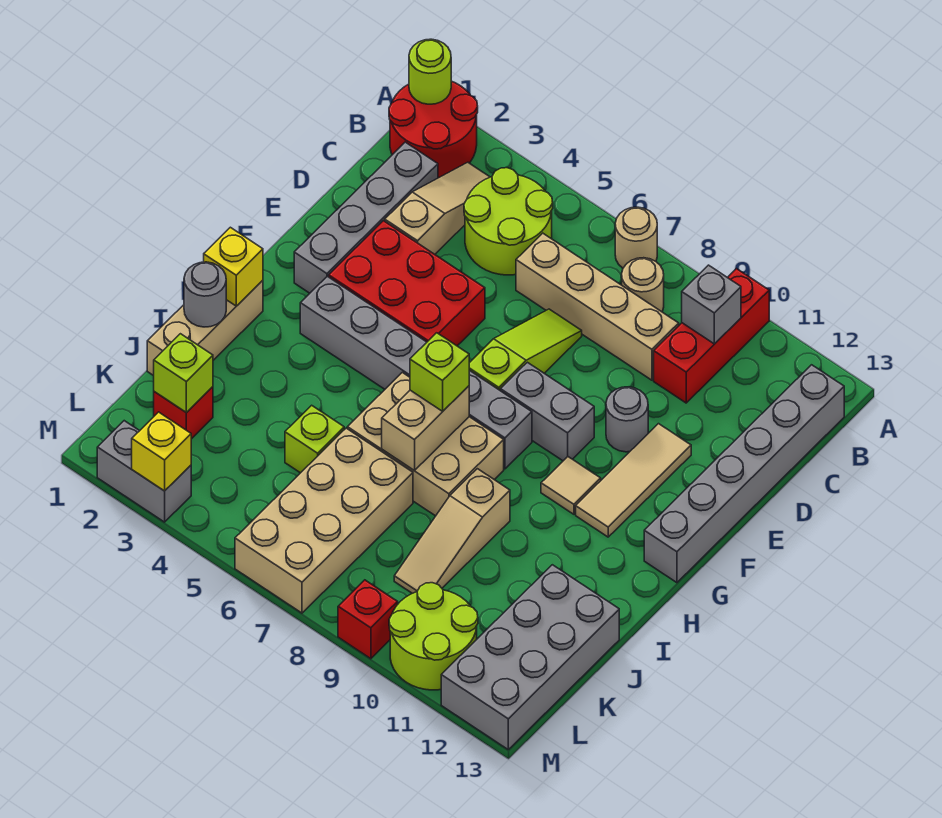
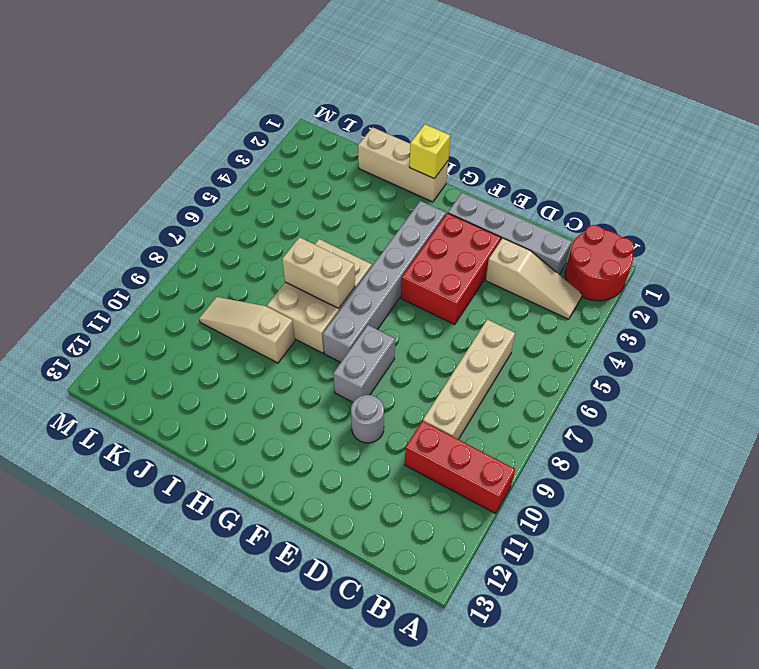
none -> tan 1x1 round brick [615,207,657,268]
none -> lime 2x2 round brick [464,168,553,275]
none -> tan 1x1 round brick [622,258,664,312]
none -> grey 1x6 brick [644,365,844,583]

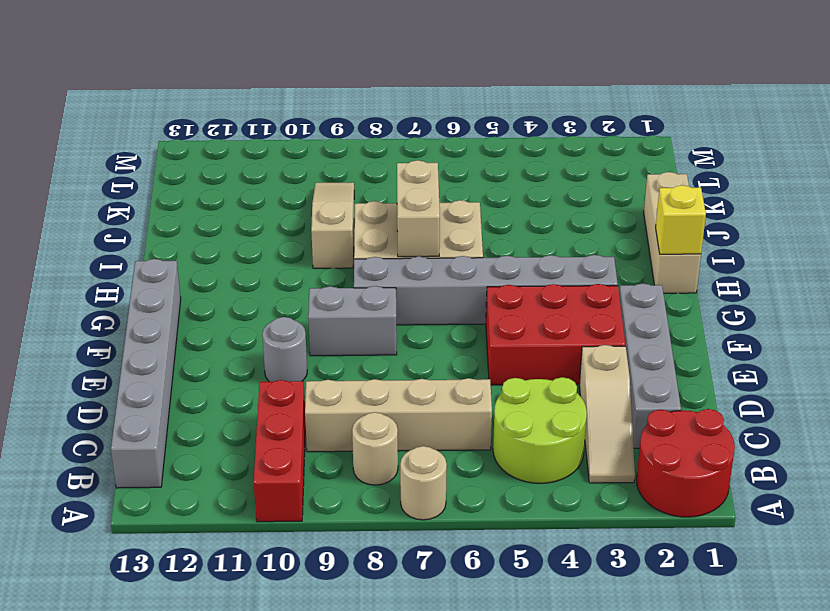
none -> lime 1x3 slope [469,309,582,390]
none -> tan 1x3 tile [576,424,691,537]
none -> tan 1x1 tile [541,457,601,514]
none -> lime 1x1 brick [285,405,344,473]

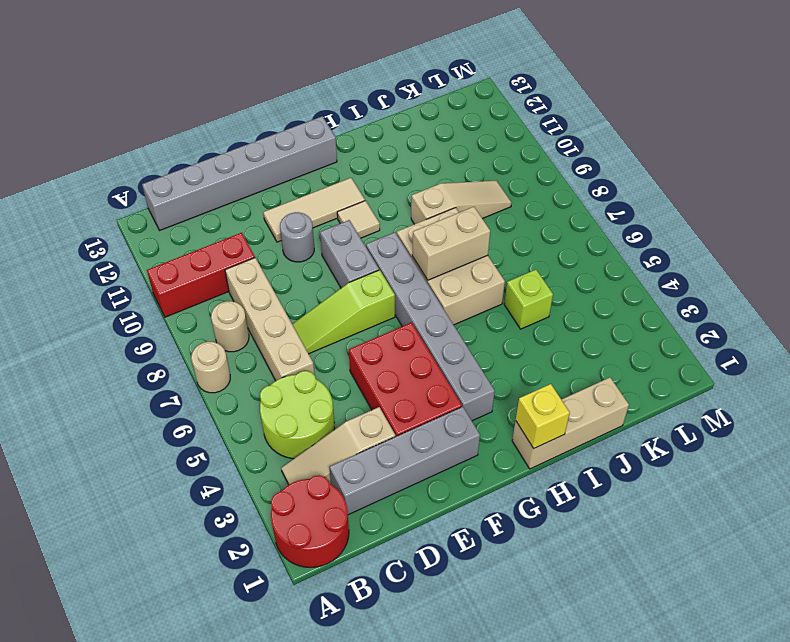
none -> tan 2x4 brick [235,428,413,613]
none -> grey 2x4 brick [441,565,619,749]
none -> red 1x1 brick [154,387,213,439]
none -> lime 2x2 round brick [389,583,478,690]

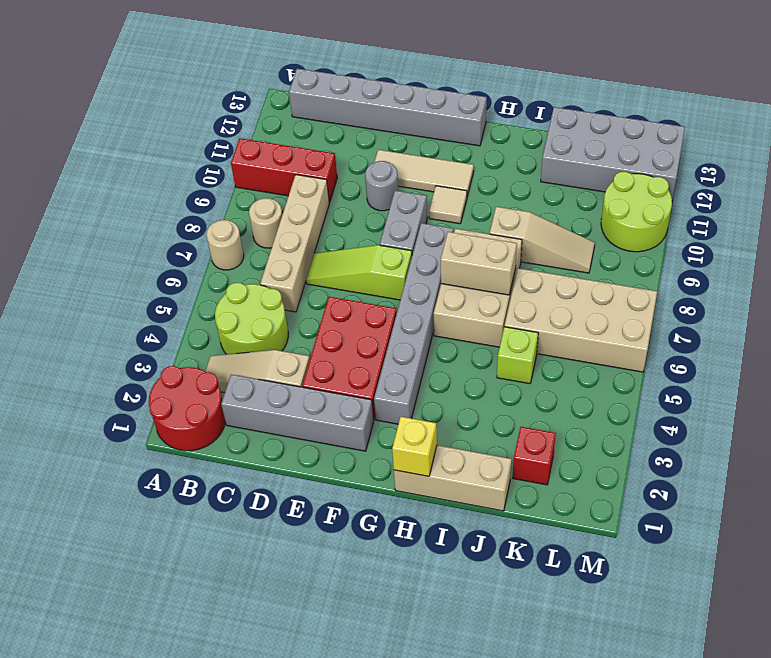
none -> grey 1x2 brick [97,421,191,522]
none -> red 1x1 brick [338,580,398,659]
none -> lime 1x1 round brick [409,39,451,104]
none -> grey 1x1 brick [682,265,741,344]

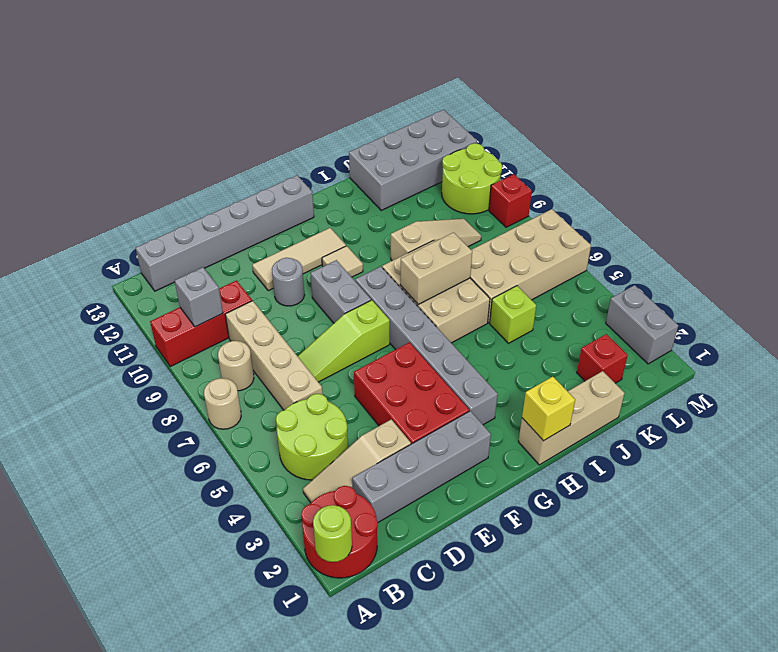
none -> grey 1x1 round brick [184,262,226,327]
none -> lime 1x1 brick [154,334,213,413]
none -> yellow 1x1 brick [132,412,191,491]
none -> lime 1x1 brick [410,333,469,411]

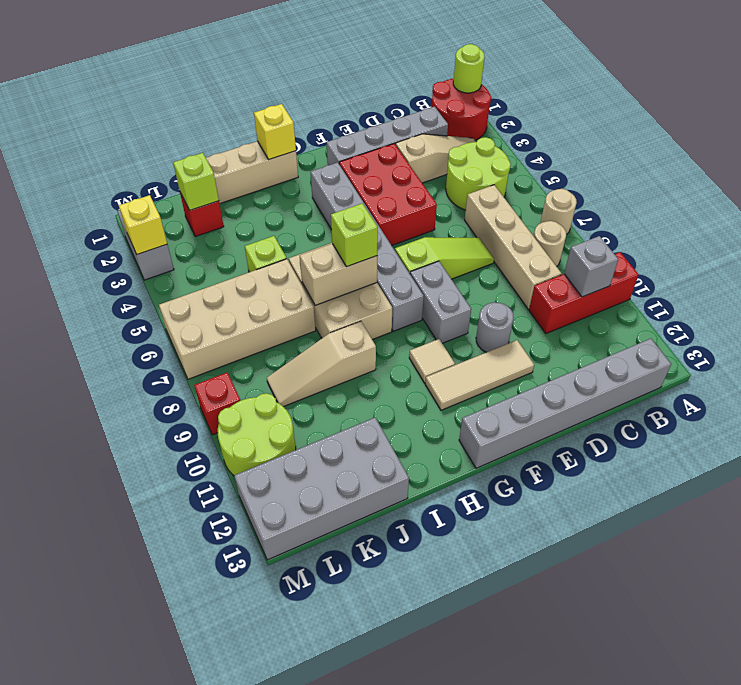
none -> grey 1x1 round brick [184,262,226,327]

